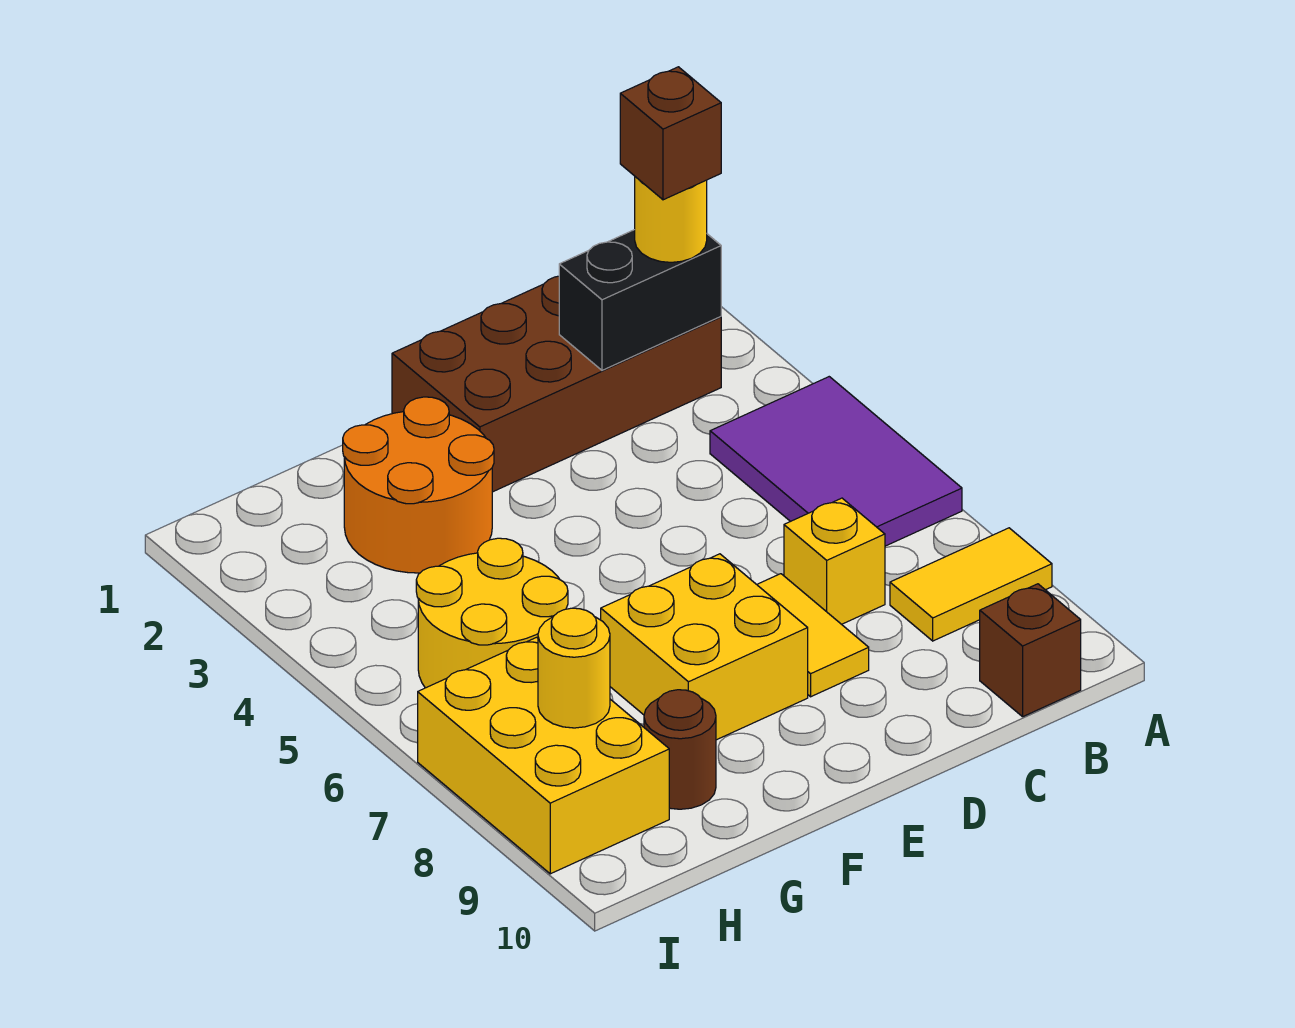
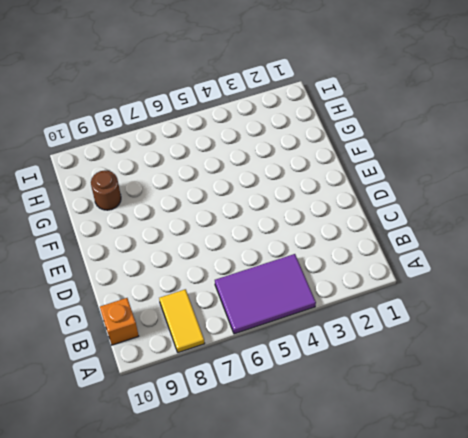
orange 1x1 brick [100,298,139,345] -> brown 1x1 brick [980,584,1081,717]
none -> brown 2x4 brick [392,276,721,492]
none -> yellow 1x1 brick [784,498,885,624]
none -> yellow 1x2 tile [757,574,869,697]

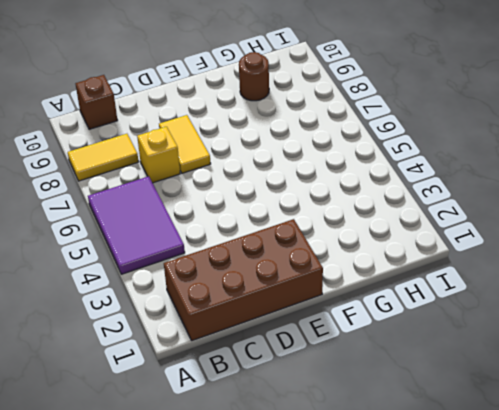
none -> yellow 2x2 brick [601,554,808,740]
none -> orange 2x2 round brick [343,397,494,573]
none -> yellow 2x2 round brick [416,538,568,688]

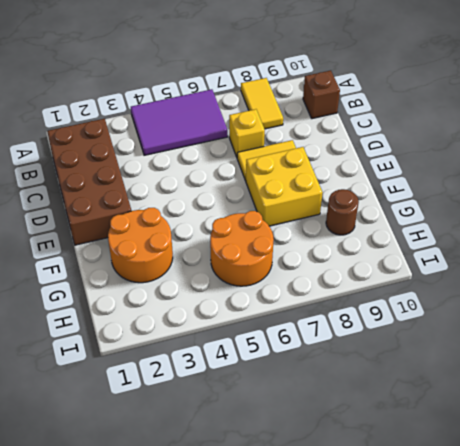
orange 2x2 round brick [210,211,274,286] -> yellow 2x2 round brick [416,538,568,688]
none -> yellow 2x3 brick [418,637,669,874]
none -> black 1x2 brick [559,230,721,370]
none -> yellow 1x1 round brick [538,608,610,728]

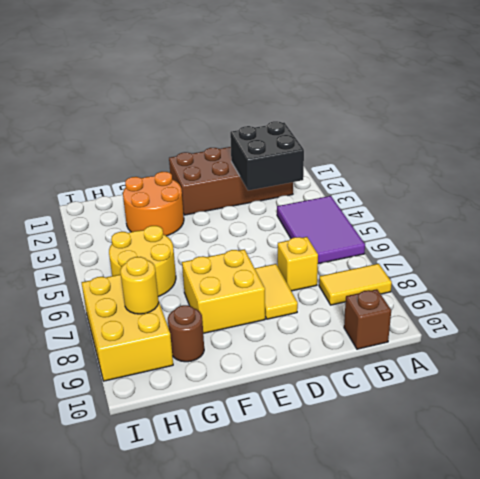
black 2x2 brick [230,121,304,190] -> black 1x2 brick [559,230,721,370]
none -> yellow 1x1 round brick [635,177,707,262]
none -> brown 1x1 brick [620,67,721,200]

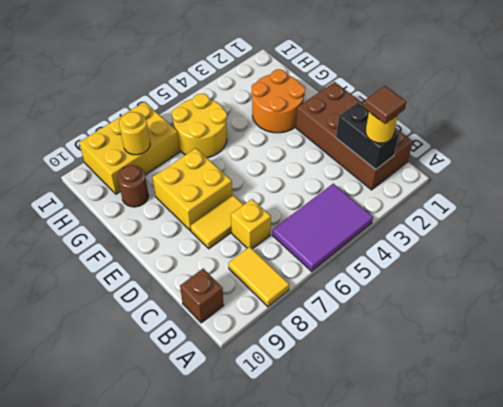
brown 1x1 tile [364,86,406,124] -> brown 1x1 brick [620,67,721,200]

